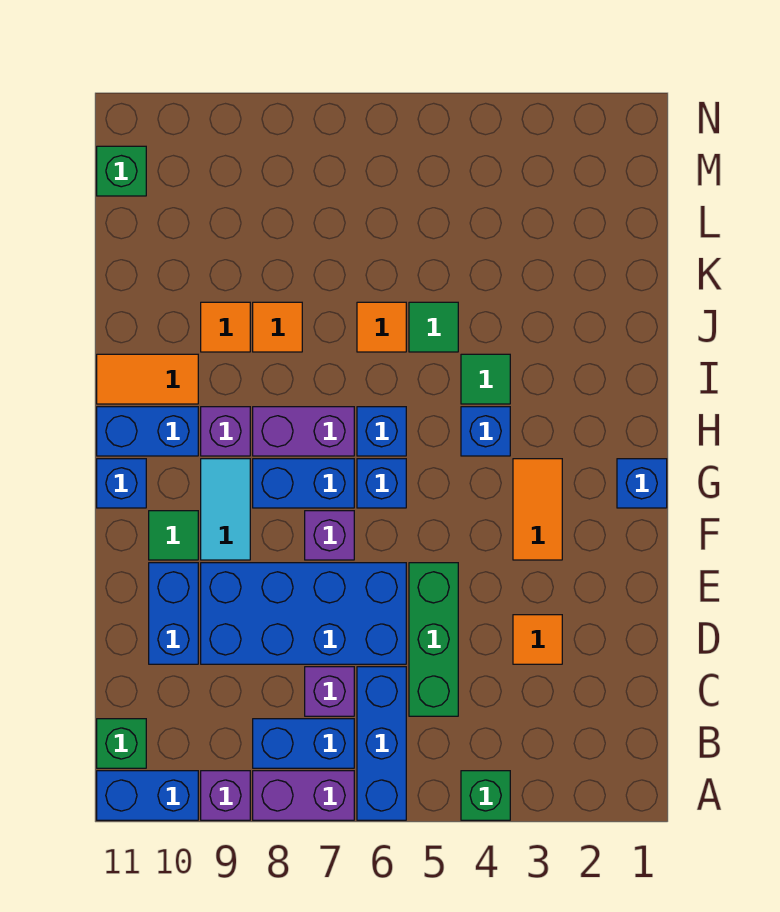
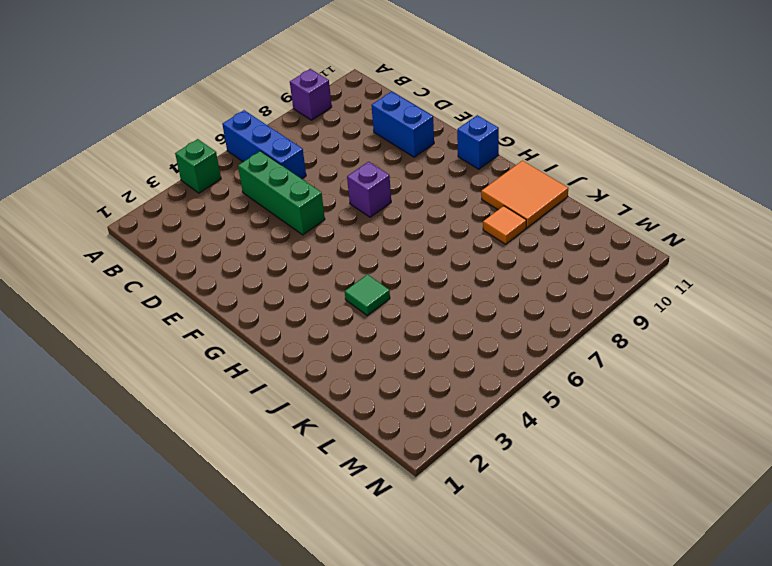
orange 2x2 tile [481,161,568,228] -> orange 1x2 tile [97,354,198,404]
none -> purple 1x2 brick [253,771,354,820]
none -> blue 1x2 brick [97,771,198,820]
none -> blue 1x2 brick [253,719,354,768]
none -> green 1x1 brick [97,719,146,768]

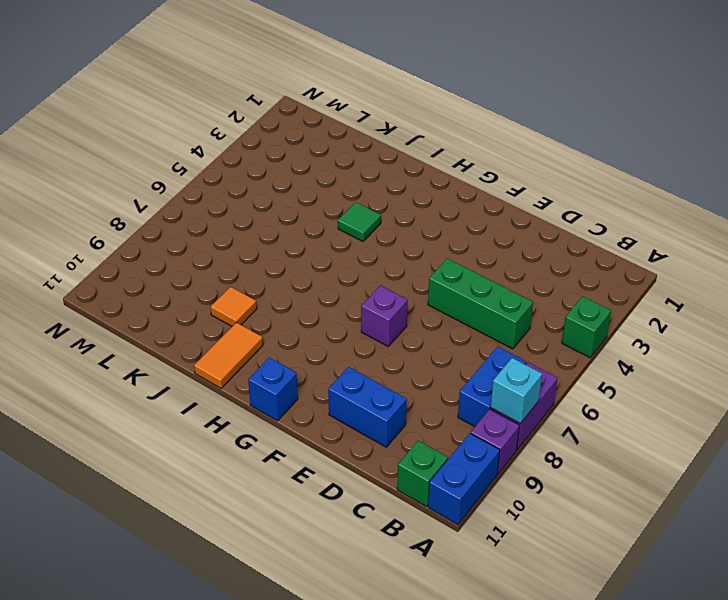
cyan 1x1 brick [491,358,542,424] -> none
none -> blue 1x3 brick [357,667,406,820]
none -> purple 1x1 brick [305,667,354,716]
none -> orange 1x1 tile [513,615,562,664]
none -> blue 2x4 brick [201,563,406,664]

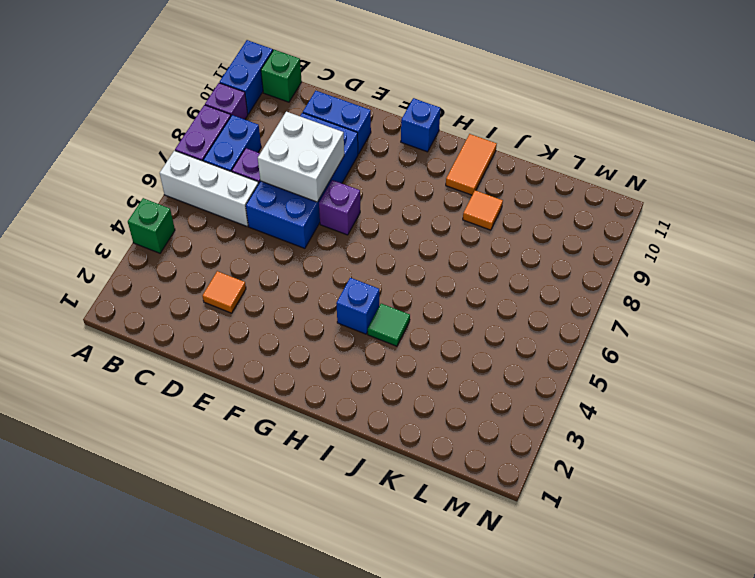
white 1x3 brick [160,151,259,226] -> blue 1x3 brick [357,667,406,820]
white 2x2 brick [258,112,344,202] -> none
none -> green 1x3 brick [409,563,458,716]
none -> orange 1x2 tile [513,459,562,560]
none -> cyan 1x2 tile [201,459,250,560]
none -> green 1x1 tile [149,511,198,560]

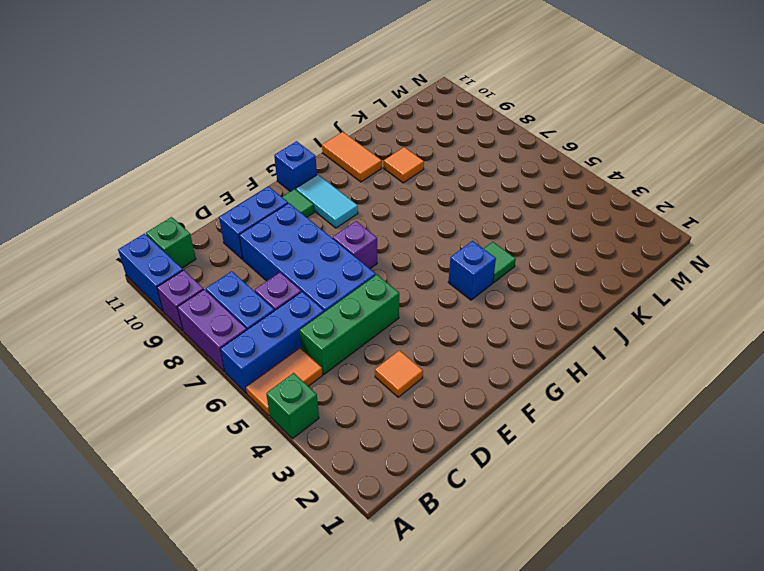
orange 1x2 tile [246,348,323,416] -> orange 1x2 tile moved to [513,459,562,560]
cyan 1x2 tile [296,174,358,228] -> cyan 1x2 tile turned to [201,459,250,560]
none -> blue 1x1 brick [617,459,667,508]
none -> blue 1x1 brick [357,459,406,508]
none -> blue 1x2 brick [253,459,354,508]
none -> blue 1x1 brick [357,407,406,456]

